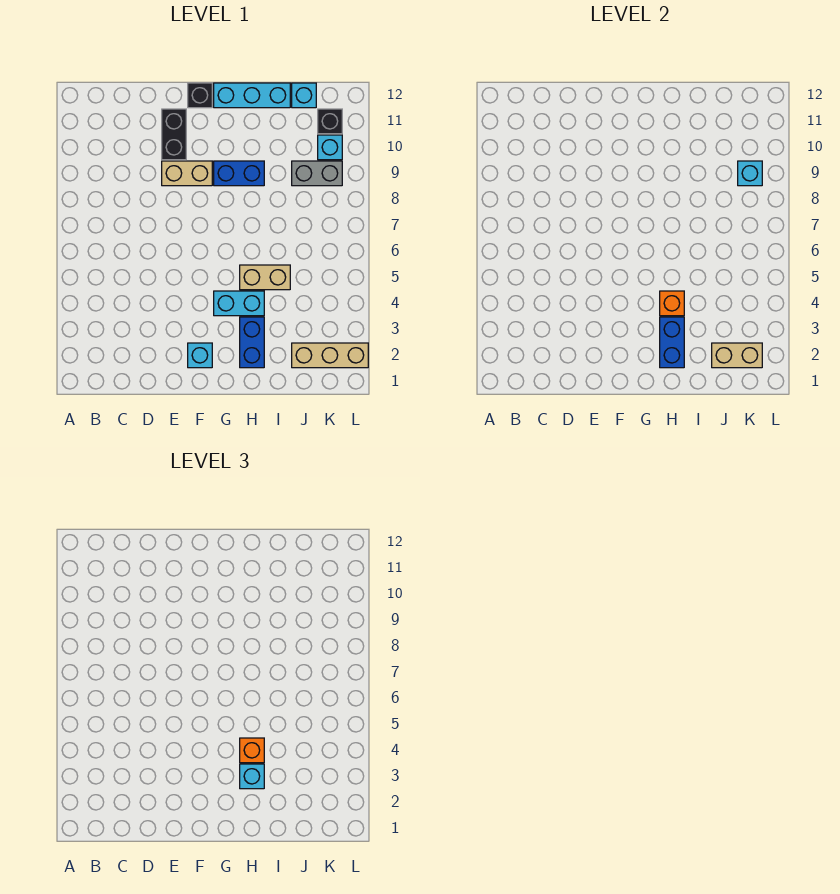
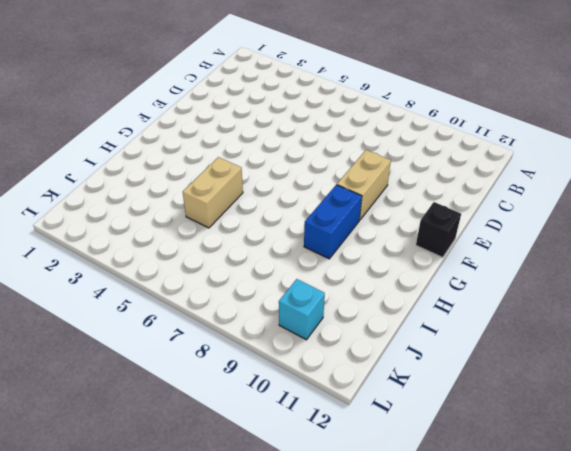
none -> black 1x2 brick [162,109,186,160]
none -> cyan 1x1 brick [188,343,212,368]
none -> cyan 1x2 brick [214,291,264,316]

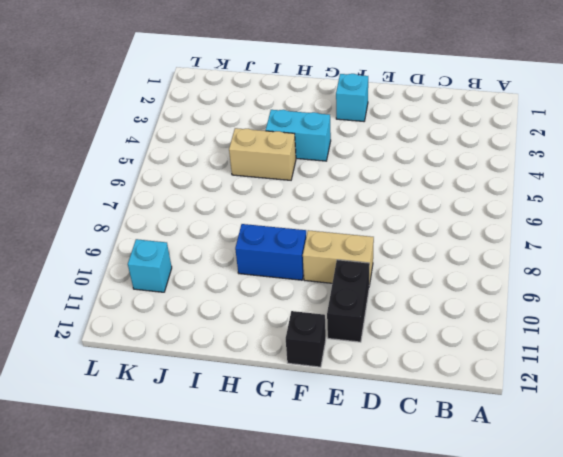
none -> cyan 1x3 brick [214,83,290,108]
none -> blue 1x2 brick [240,317,264,368]
none -> tan 1x3 brick [292,343,368,368]

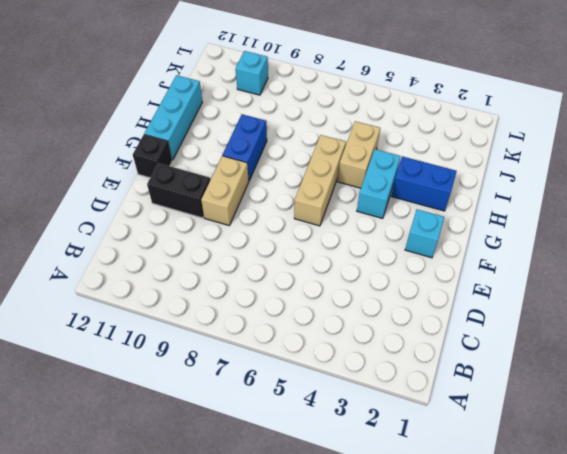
tan 1x3 brick [294,135,346,226] -> tan 1x3 brick moved to [292,343,368,368]
none -> grey 1x2 brick [292,161,342,186]
none -> cyan 1x1 brick [292,83,316,108]
none -> black 1x1 brick [318,109,342,134]

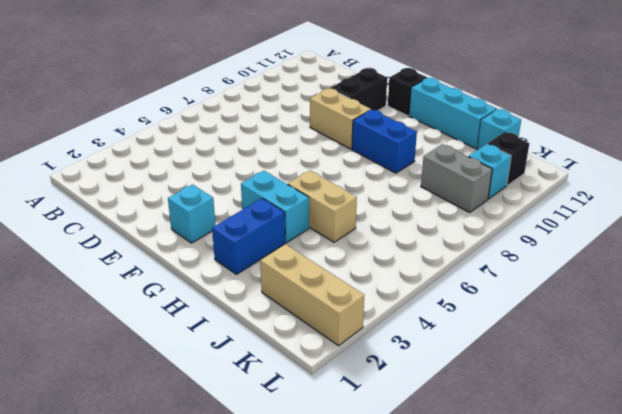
none -> blue 1x2 brick [660,317,684,368]
none -> orange 1x1 brick [660,291,684,316]
none -> tan 1x2 brick [712,343,762,368]

